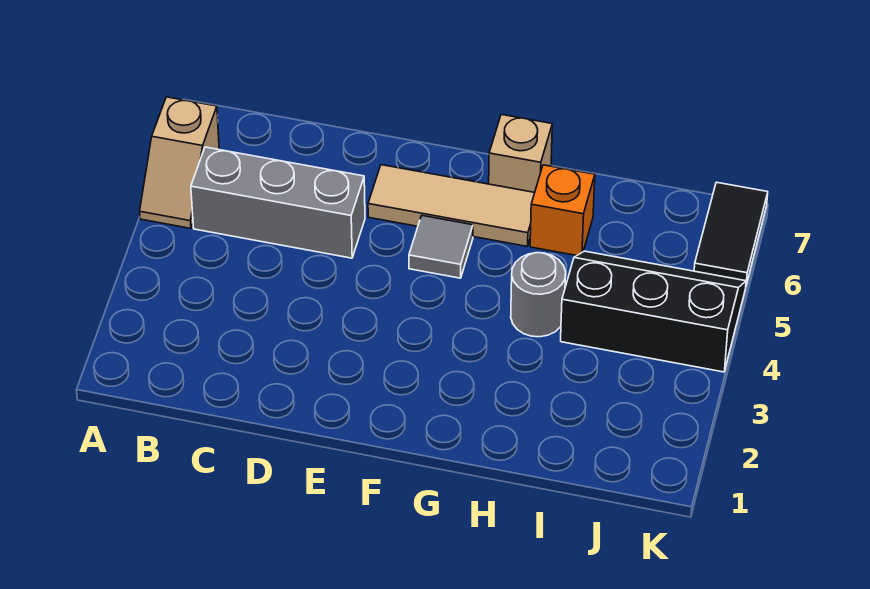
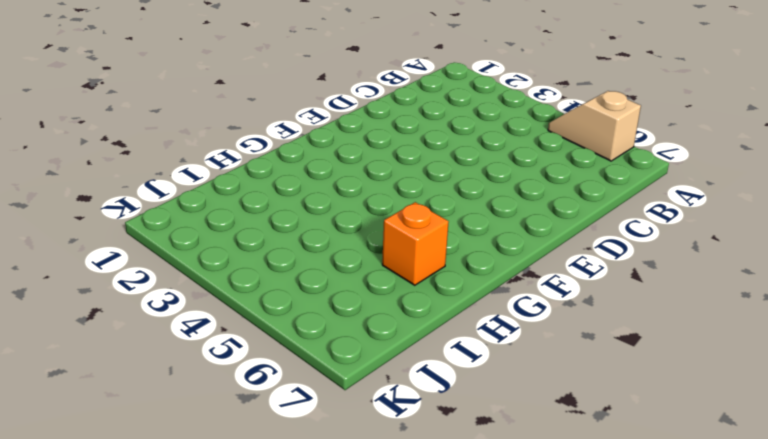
none -> grey 1x3 brick [191,147,365,258]
none -> tan 1x3 tile [368,165,535,246]

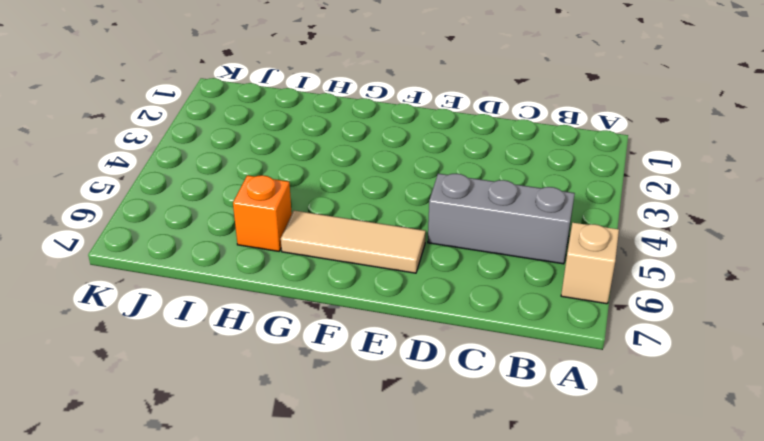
none -> grey 1x1 tile [409,216,473,278]
none -> tan 1x1 brick [489,114,552,192]

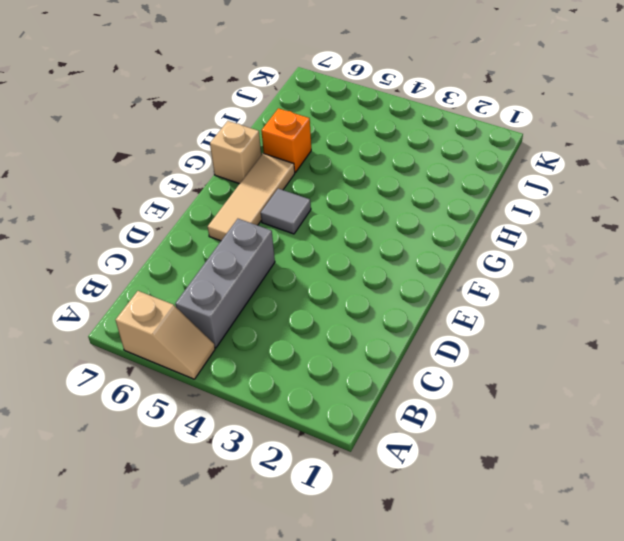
none -> grey 1x1 round brick [511,253,566,337]
none -> black 2x3 slope [561,251,746,372]

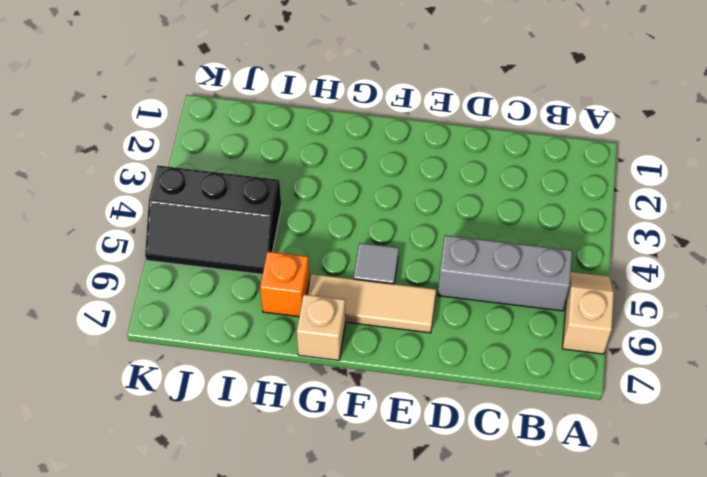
none -> grey 1x1 round brick [511,253,566,337]
none -> black 1x2 tile [694,182,768,285]

